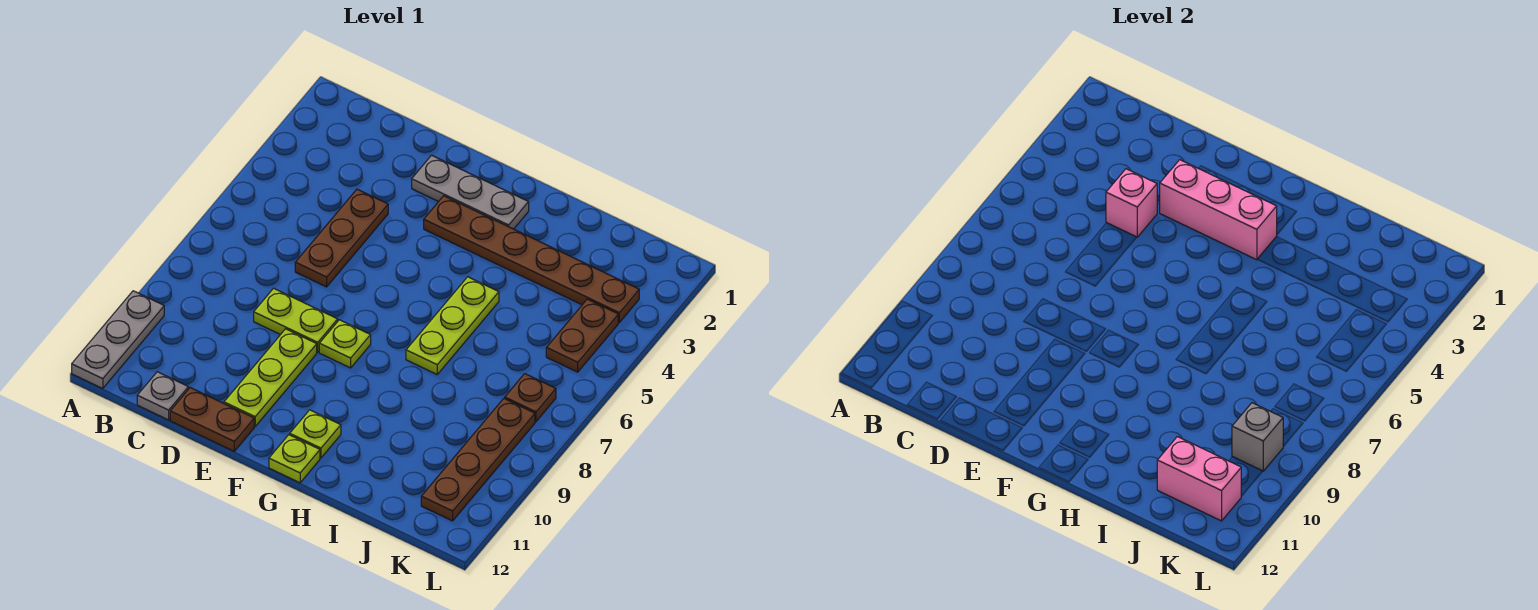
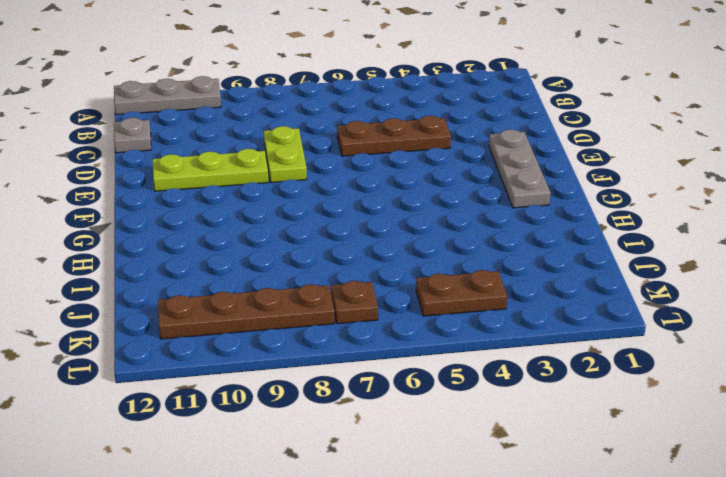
none -> brown 1x2 plate [170,388,254,451]
none -> brown 1x6 plate [424,196,639,322]
none -> lime 1x1 plate [319,320,371,368]

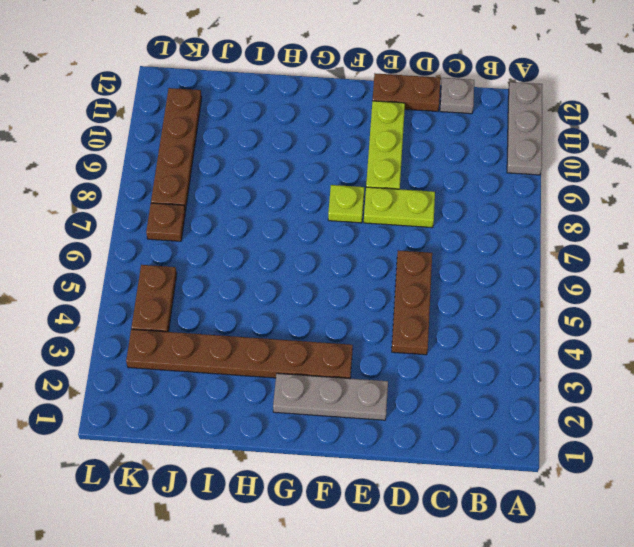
none -> lime 1x1 plate [290,410,341,458]
none -> lime 1x1 plate [269,435,320,483]
none -> lime 1x3 plate [406,277,499,374]

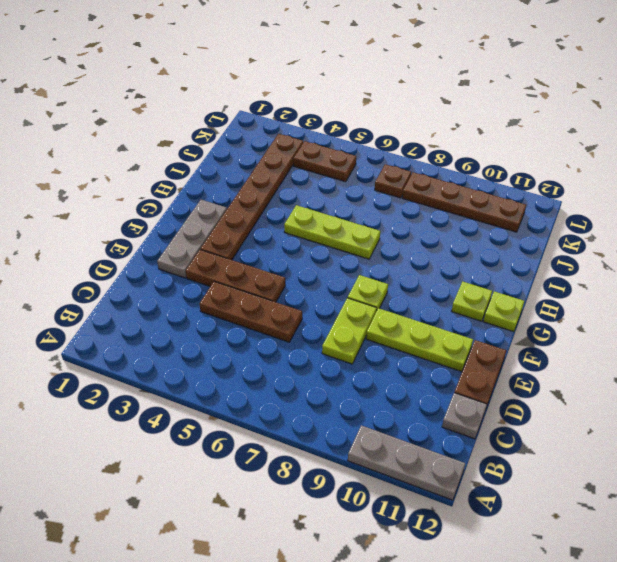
brown 1x3 plate [186,250,285,302] -> none
none -> pink 1x1 brick [1106,169,1157,237]
none -> pink 1x3 brick [1160,160,1277,260]
none -> pink 1x2 brick [1157,437,1241,521]

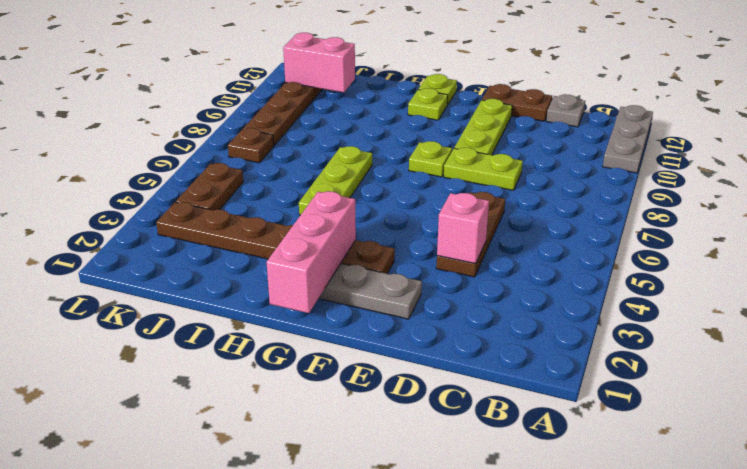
pink 1x3 brick [266,191,356,313] -> pink 1x3 brick turned to [1160,160,1277,260]
none -> grey 1x1 brick [1232,403,1283,471]

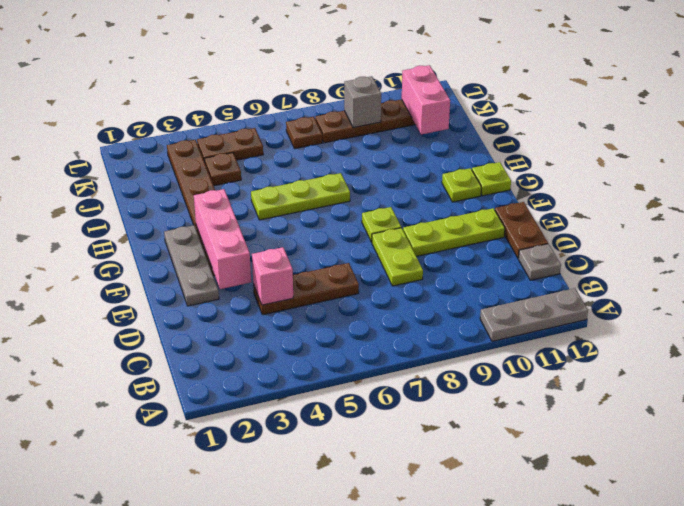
brown 1x1 plate [204,153,241,186] -> none

